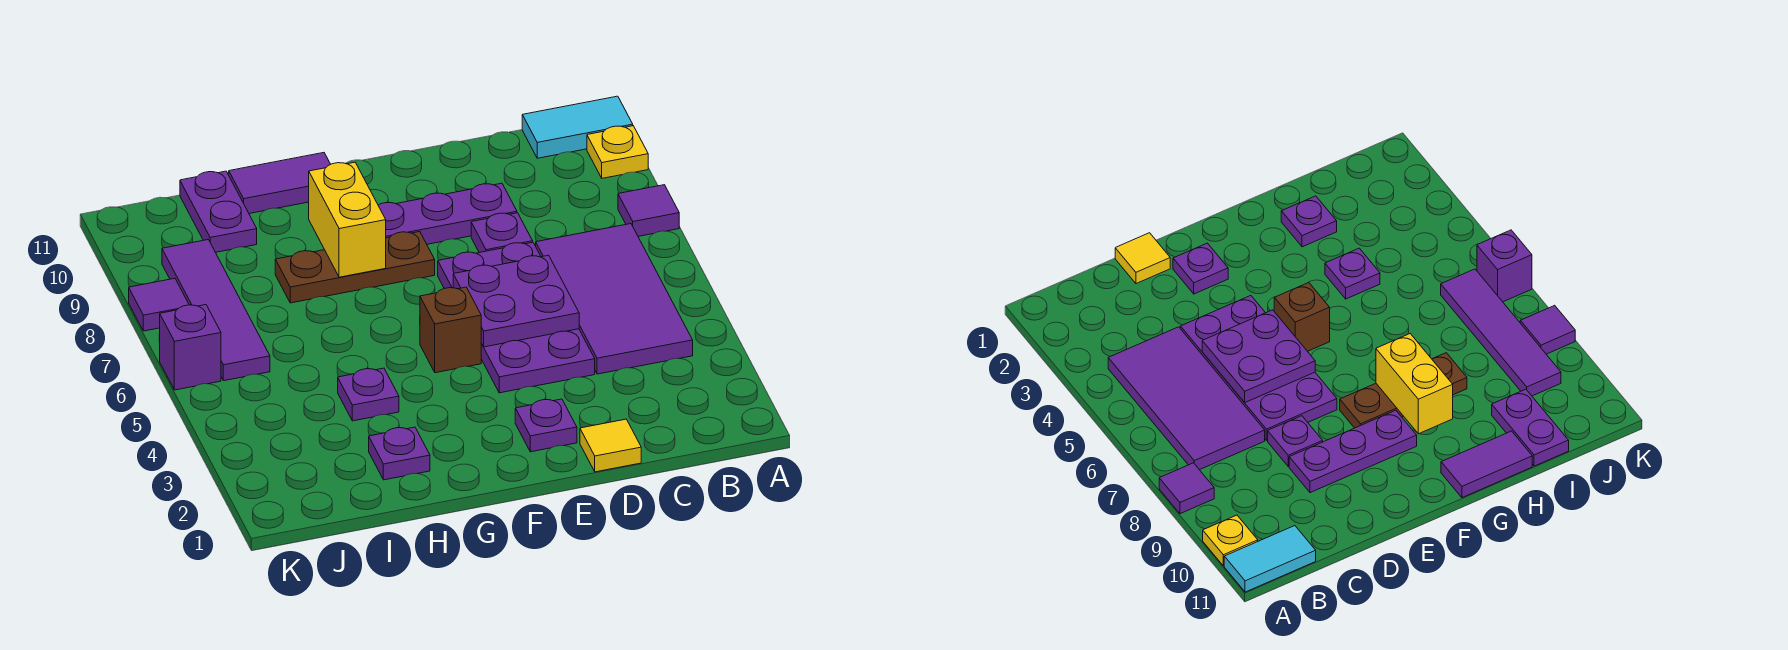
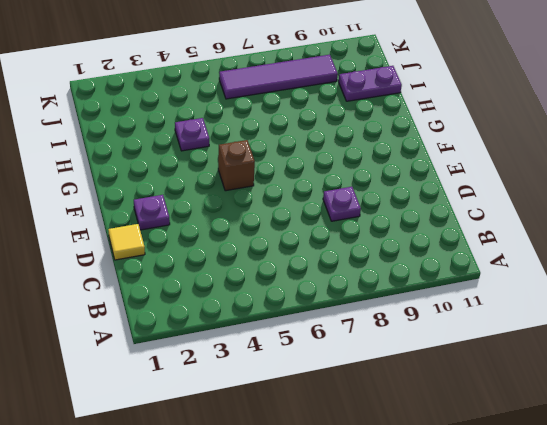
none -> purple 1x1 tile [618,185,679,236]
none -> yellow 1x1 plate [587,126,648,178]
none -> cyan 1x2 tile [522,96,633,158]

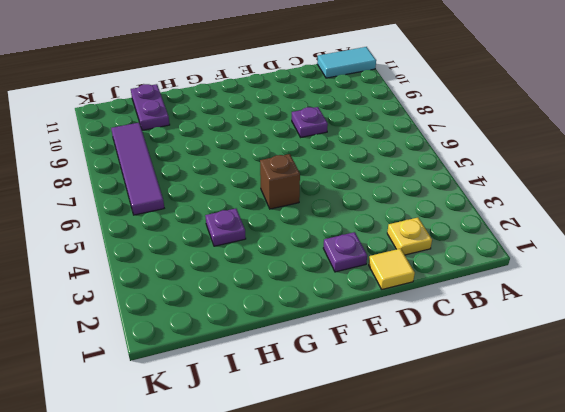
yellow 1x1 plate [387,218,432,255] -> yellow 1x1 plate moved to [587,126,648,178]
none -> purple 1x1 tile [618,185,679,236]
none -> purple 2x4 tile [536,224,693,374]
none -> purple 2x4 plate [438,242,595,393]

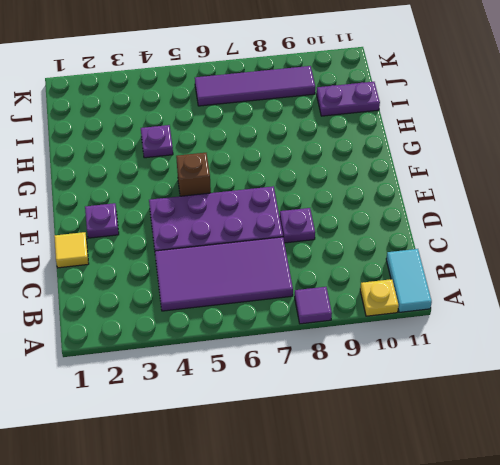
none -> purple 1x3 plate [378,183,517,244]
none -> brown 1x3 plate [275,232,435,303]
none -> purple 1x2 tile [229,153,331,214]

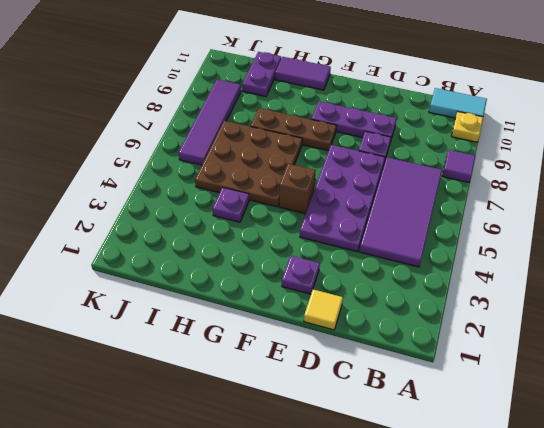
brown 3x3 plate [195,121,302,207] -> none
none -> purple 1x1 plate [369,427,430,480]
none -> purple 1x1 brick [160,305,221,390]
none -> purple 1x1 tile [129,278,189,331]

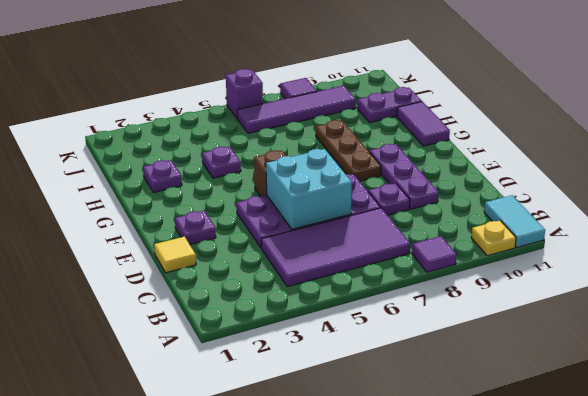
cyan 2x2 brick [266,149,352,229] -> purple 2x2 plate [453,255,579,347]
none -> yellow 1x2 brick [309,162,386,277]

